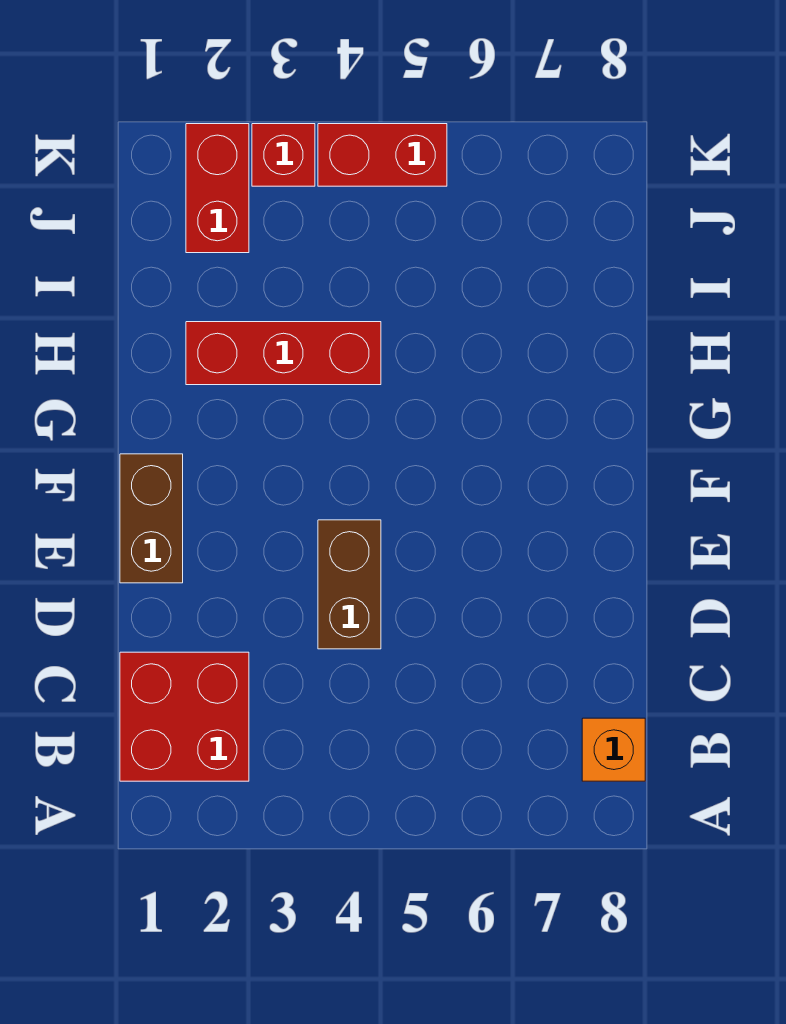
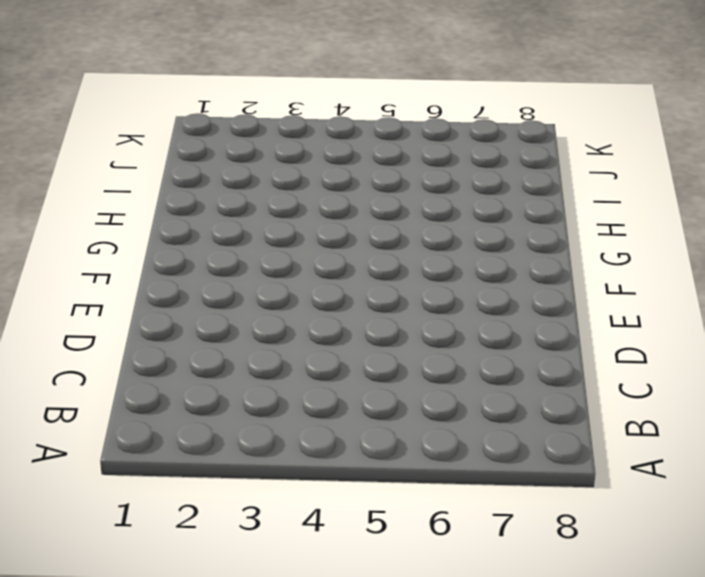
none -> red 2x2 brick [120,652,249,781]
none -> orange 1x1 brick [582,718,645,781]

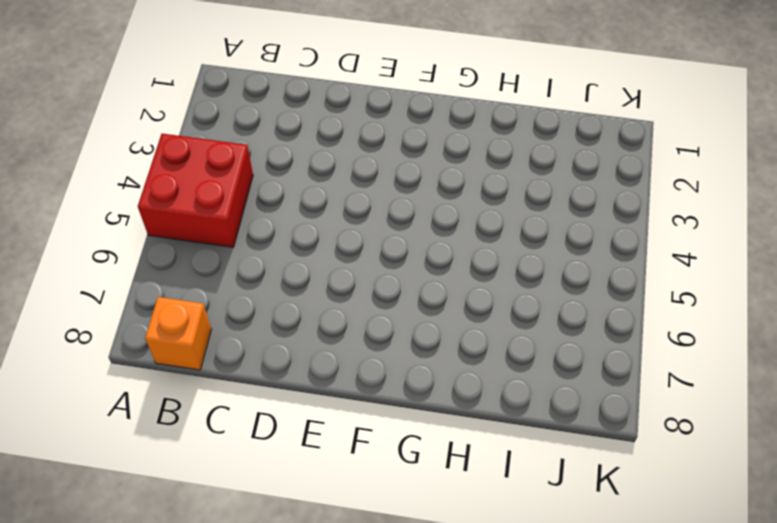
red 2x2 brick [138,134,253,247] -> red 2x2 brick moved to [120,652,249,781]
none -> brown 1x2 brick [318,520,381,649]
none -> brown 1x2 brick [120,454,183,583]

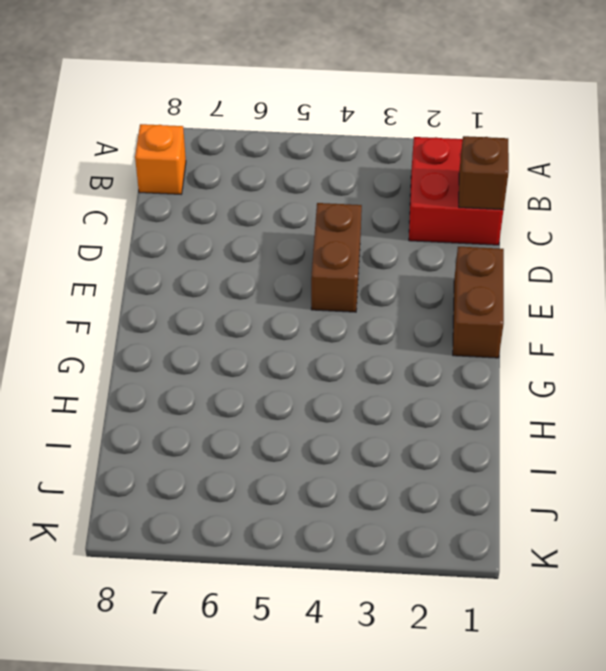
brown 1x1 brick [459,136,509,210] -> none
none -> red 1x3 brick [186,322,381,385]
none -> red 1x2 brick [186,124,249,253]

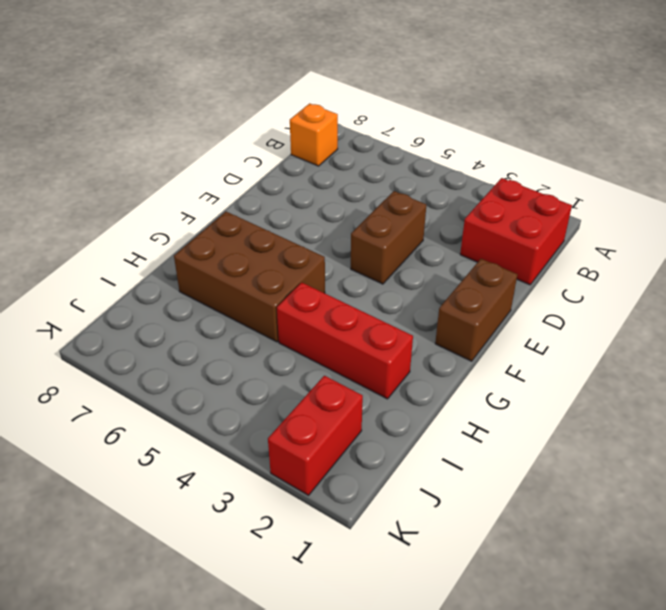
brown 2x3 brick [174,212,325,342] -> none
none -> red 1x1 brick [252,124,315,186]
none -> red 1x2 brick [318,124,447,186]

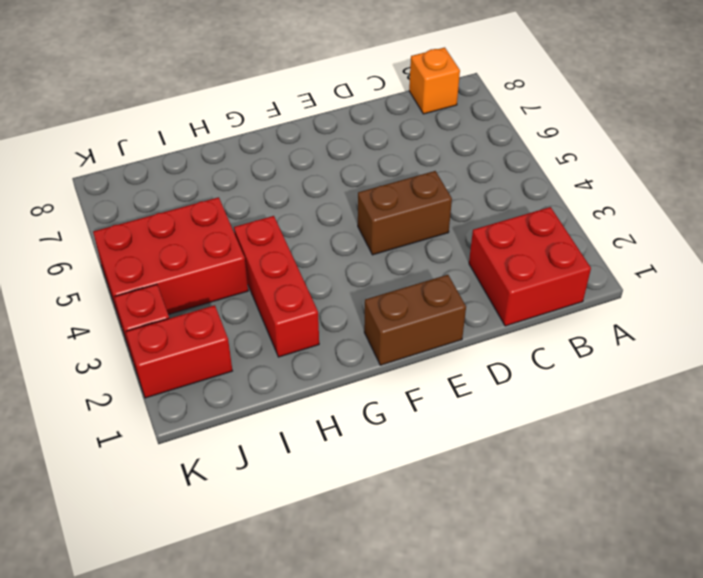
red 2x3 brick [93,197,248,323] -> red 1x2 brick [318,124,447,186]

